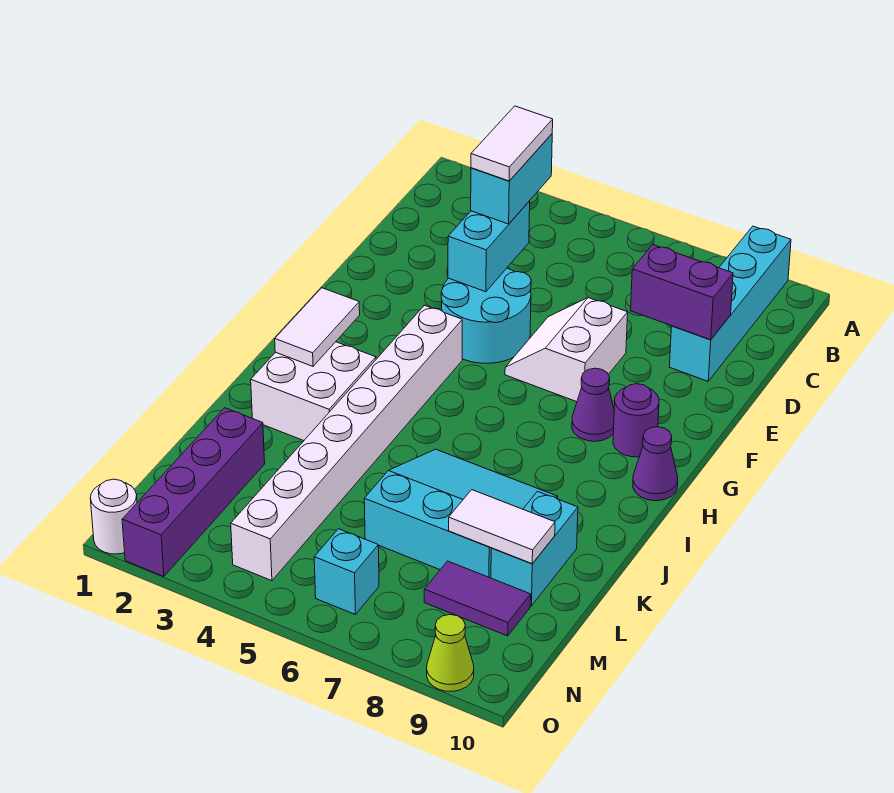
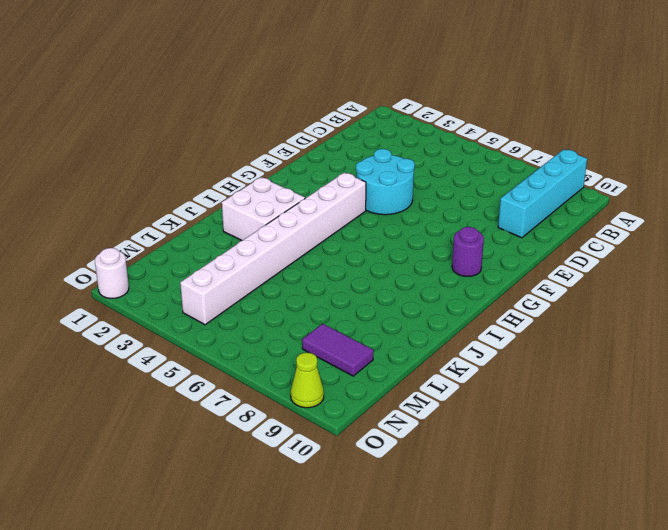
none -> white 2x2 slope [505,298,628,402]
none -> purple 1x1 cone [572,368,614,441]
none -> purple 1x1 cone [633,427,678,501]

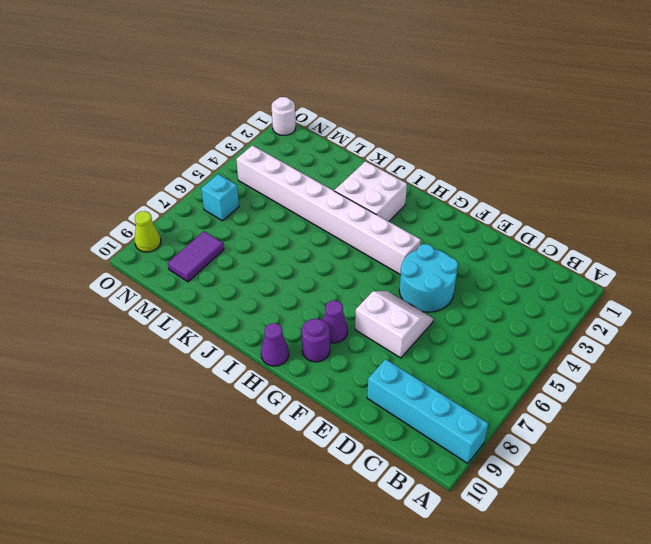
none -> cyan 3x3 slope [364,449,558,578]
none -> cyan 1x2 brick [491,492,578,606]
none -> purple 1x4 brick [122,408,265,577]

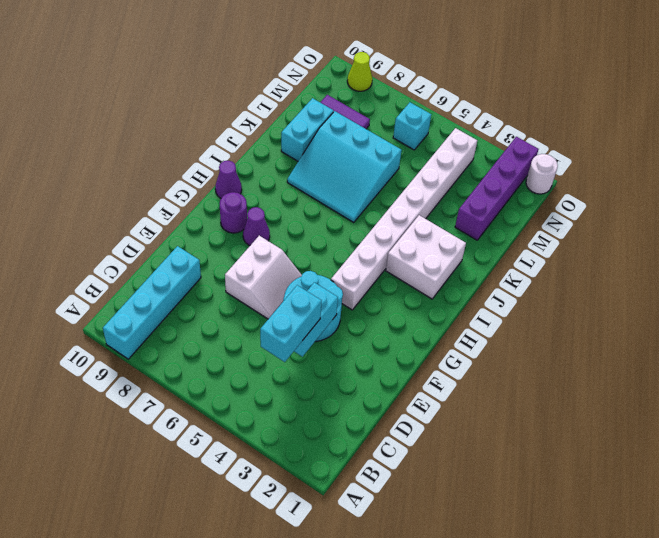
none -> purple 1x2 brick [631,245,733,340]
none -> white 1x2 tile [275,288,360,366]
none -> white 1x2 tile [449,490,555,564]

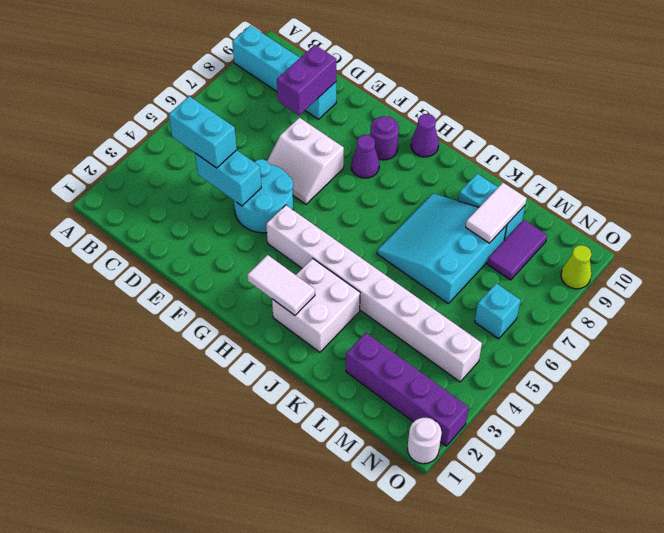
none -> white 1x2 tile [471,106,553,181]

